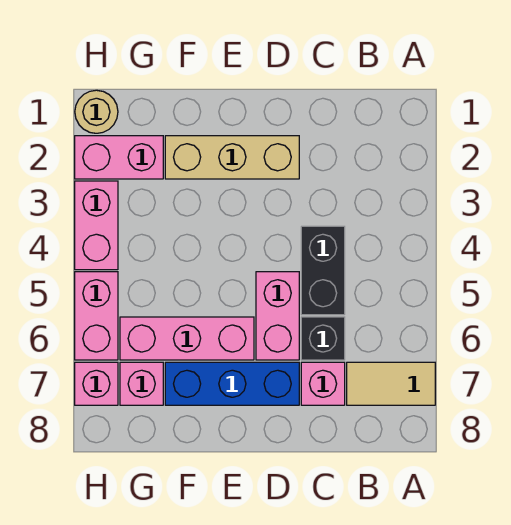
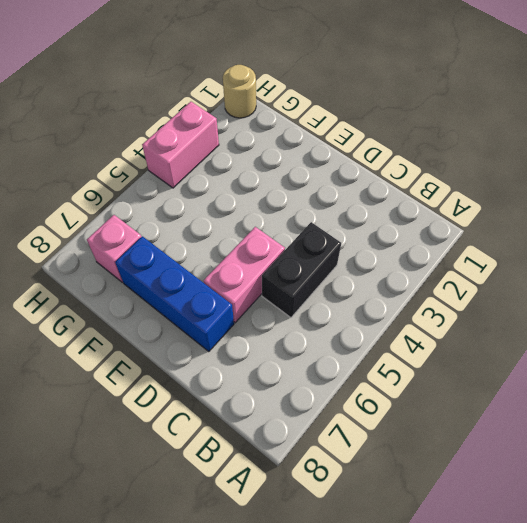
none -> tan 1x2 tile [347,362,435,405]
none -> black 1x1 brick [301,317,345,360]
none -> pink 1x1 brick [301,362,345,405]

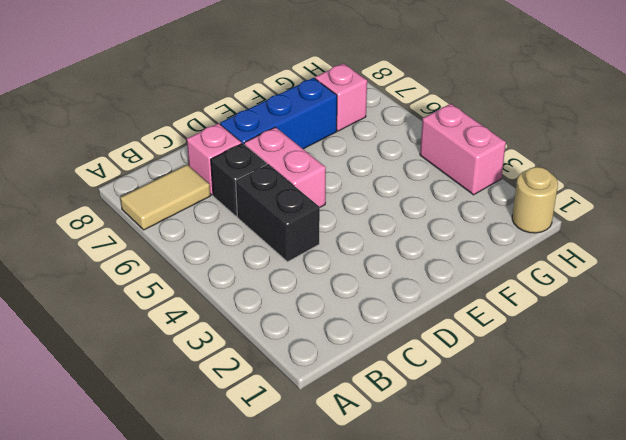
none -> tan 1x3 brick [165,136,299,179]
none -> pink 1x3 brick [120,317,254,360]
none -> pink 1x2 brick [75,136,163,179]

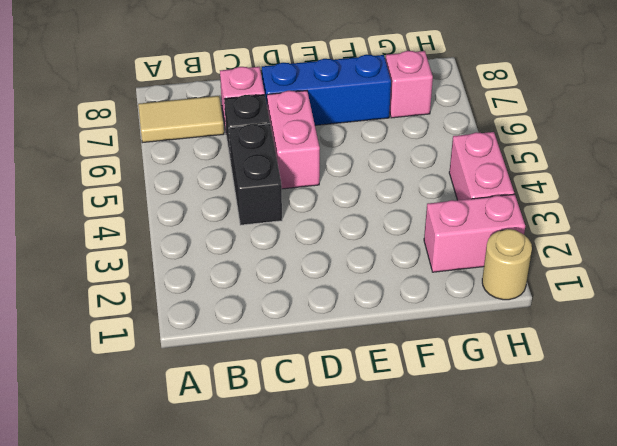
none -> tan 1x3 brick [165,136,299,179]
none -> pink 1x3 brick [120,317,254,360]
none -> pink 1x2 brick [75,272,118,360]

